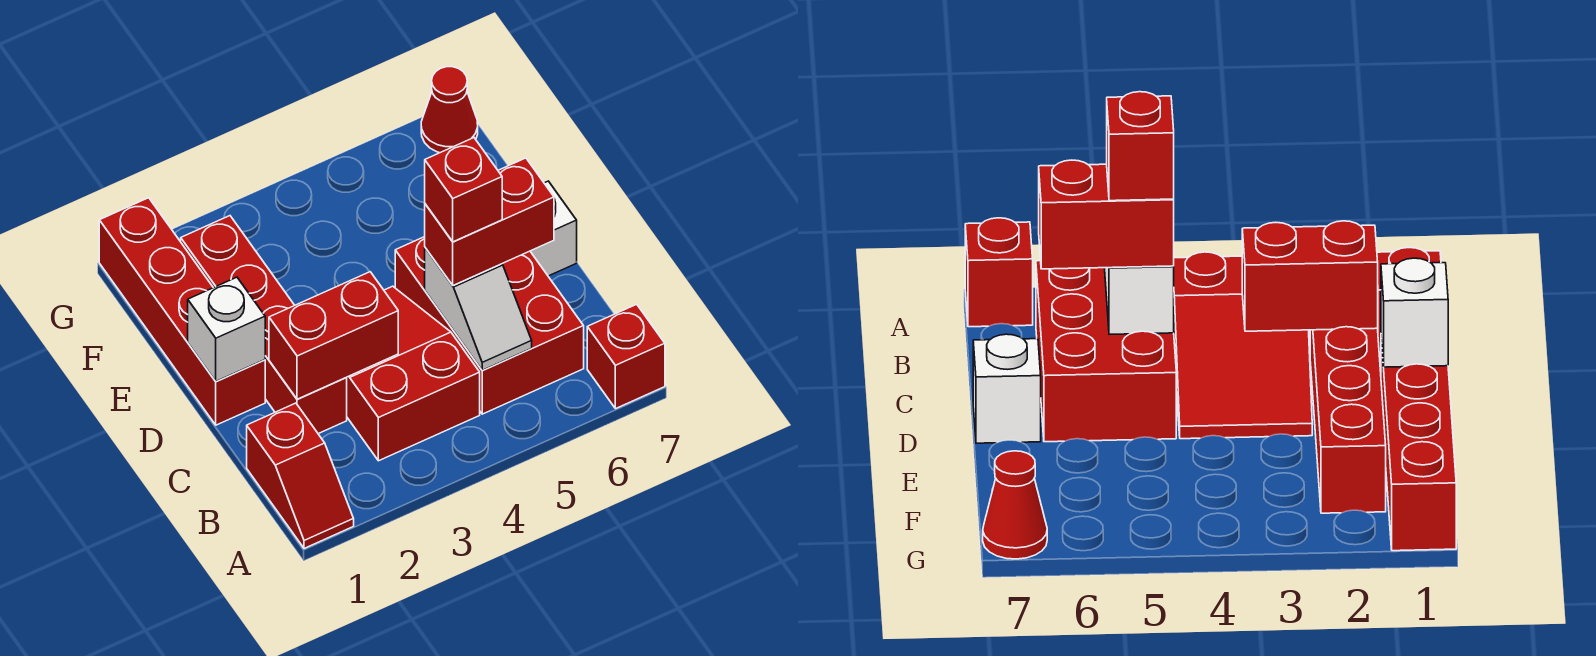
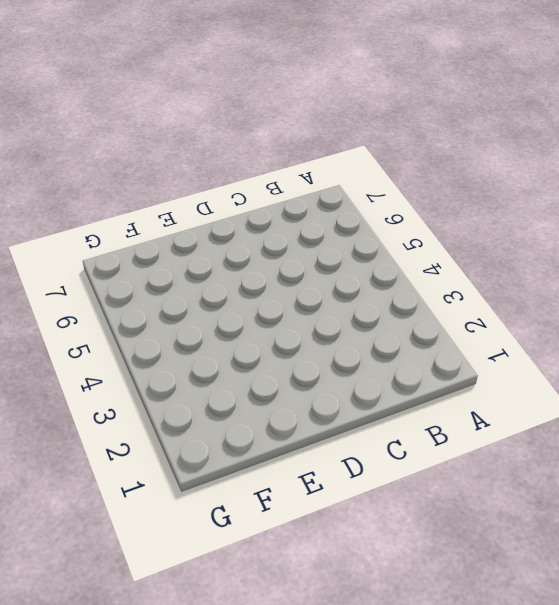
none -> red 1x2 slope [247,403,354,548]
none -> red 1x1 brick [587,304,665,409]
none -> red 2x3 slope [346,286,480,461]

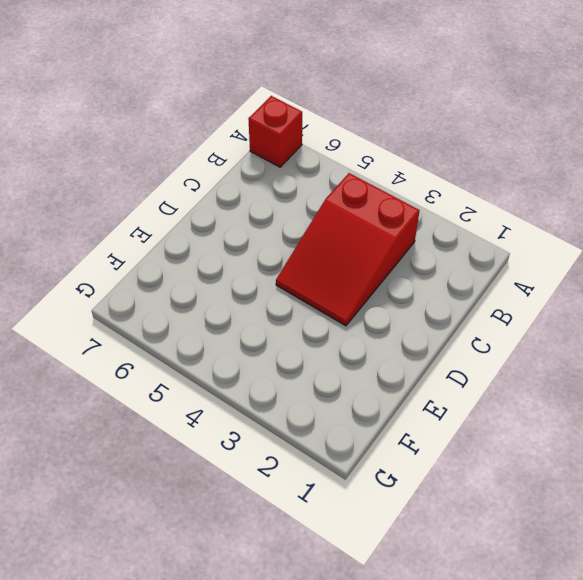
none -> red 1x2 slope [247,403,354,548]
none -> red 2x3 brick [395,237,584,414]
none -> red 1x4 brick [181,216,347,434]

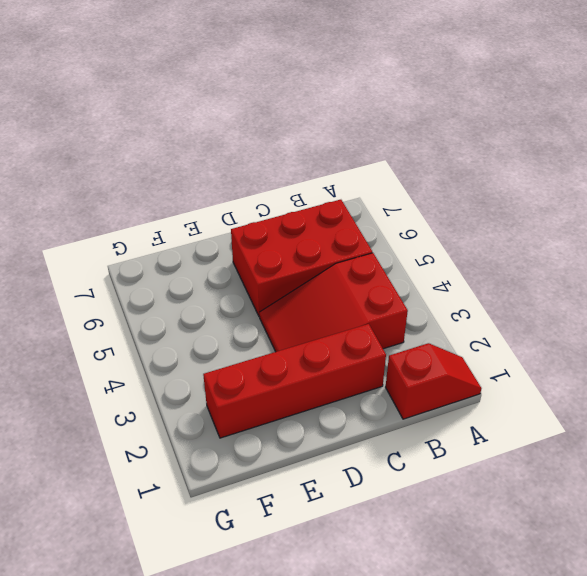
none -> red 1x1 brick [587,304,665,409]
none -> red 1x4 brick [99,198,265,425]
none -> white 1x1 brick [530,181,577,276]

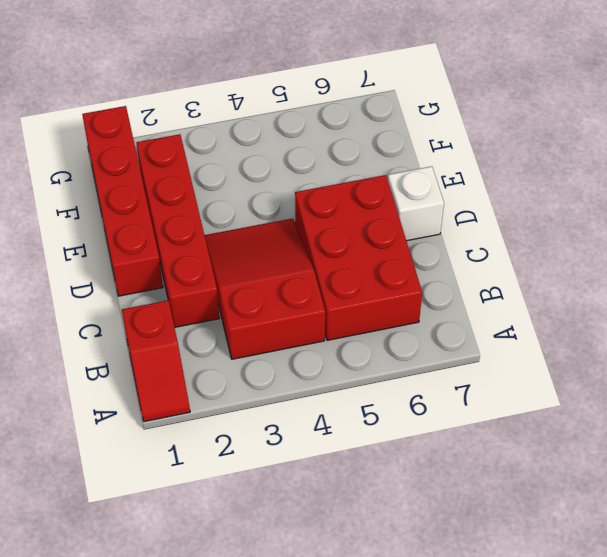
none -> red 1x1 brick [587,304,665,409]
none -> red 1x1 cone [421,67,478,153]
none -> white 1x2 slope [425,248,532,370]

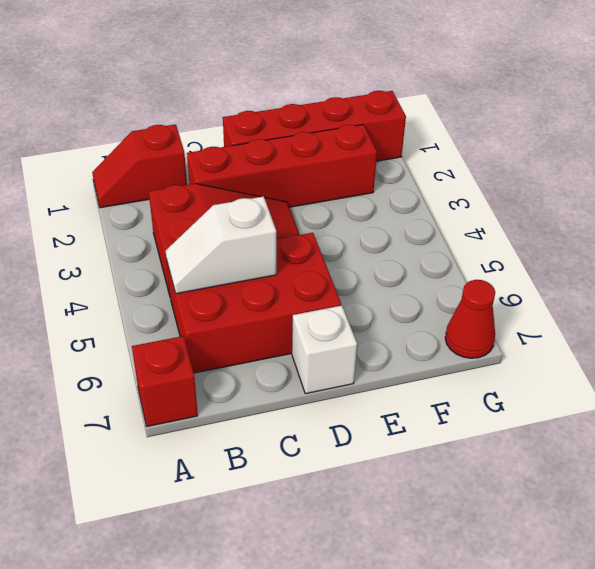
none -> red 1x2 brick [269,272,398,399]
none -> white 1x1 brick [188,277,265,382]
none -> red 1x2 brick [425,158,554,285]

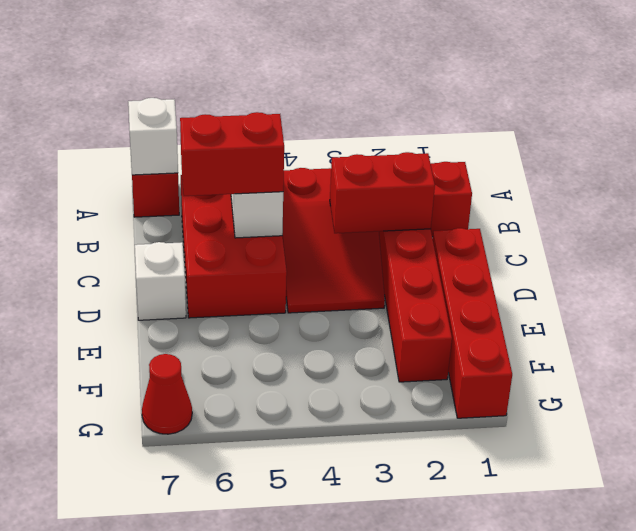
white 1x1 brick [128,98,178,175] -> white 1x1 brick moved to [188,277,265,382]
none -> red 1x1 brick [425,138,502,242]

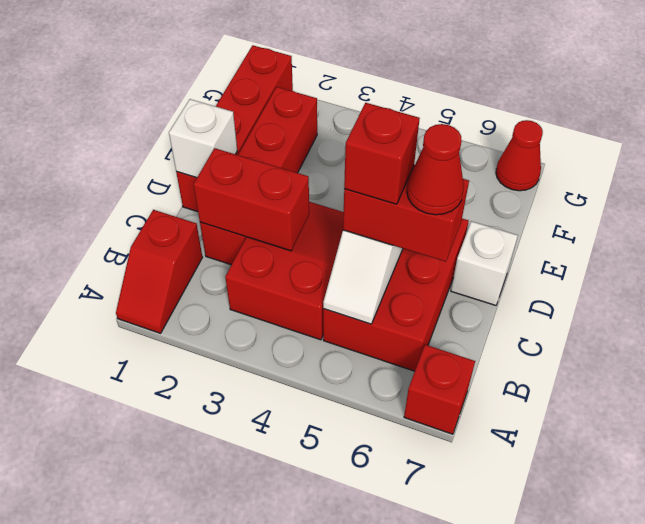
red 1x1 cone [407,124,464,215] -> none

